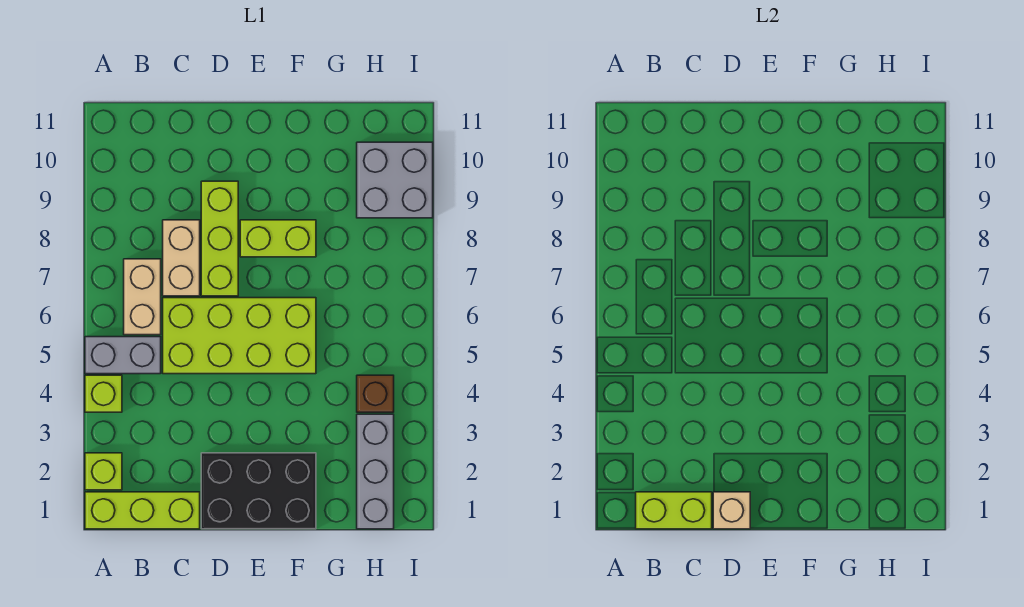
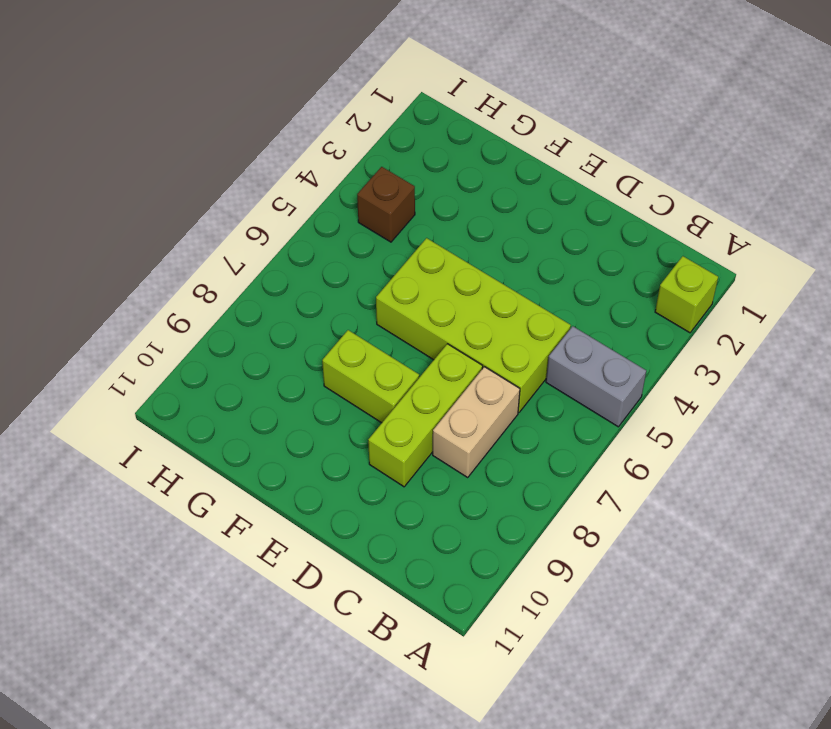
none -> lime 1x3 brick [85,492,200,529]
none -> lime 1x1 brick [85,375,122,412]
none -> tan 1x2 brick [124,259,161,335]

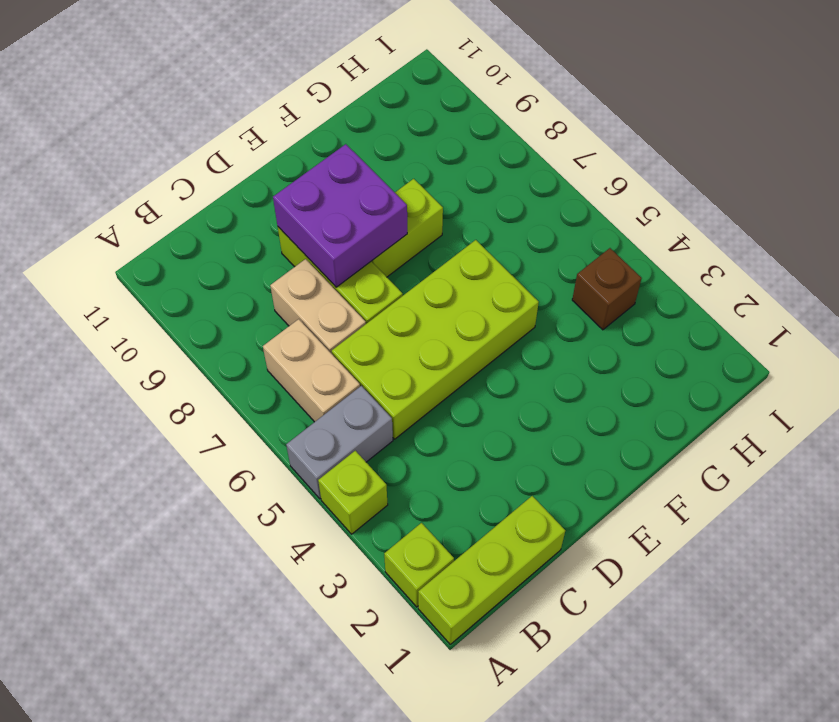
purple 2x2 brick [273,144,407,287] -> none
none -> black 2x3 brick [201,453,316,529]
none -> grey 1x3 brick [357,414,394,529]
none -> grey 2x2 brick [357,142,433,218]

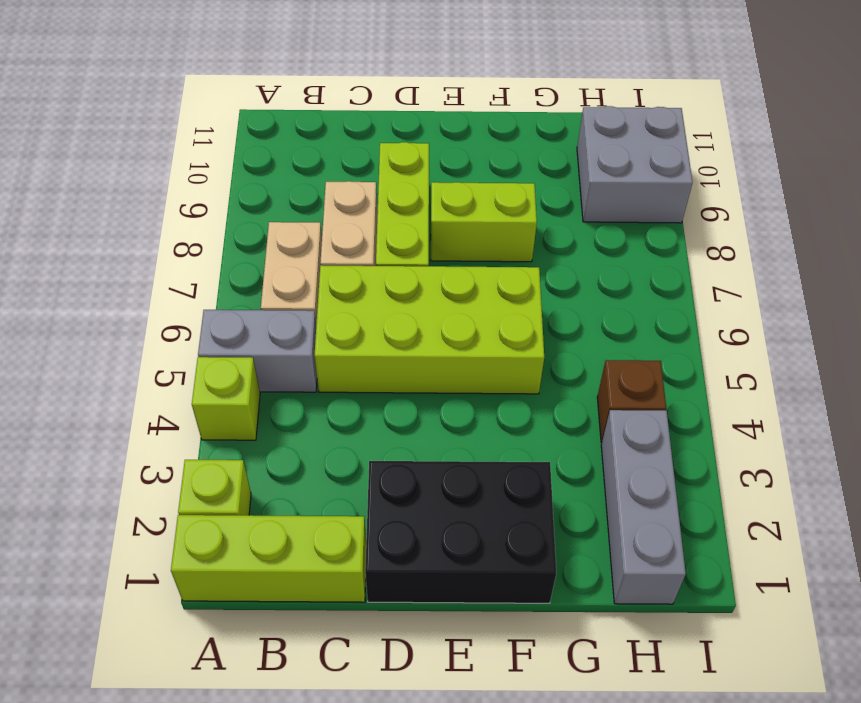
none -> lime 1x2 brick [636,492,712,529]
none -> tan 1x1 brick [713,492,750,529]

